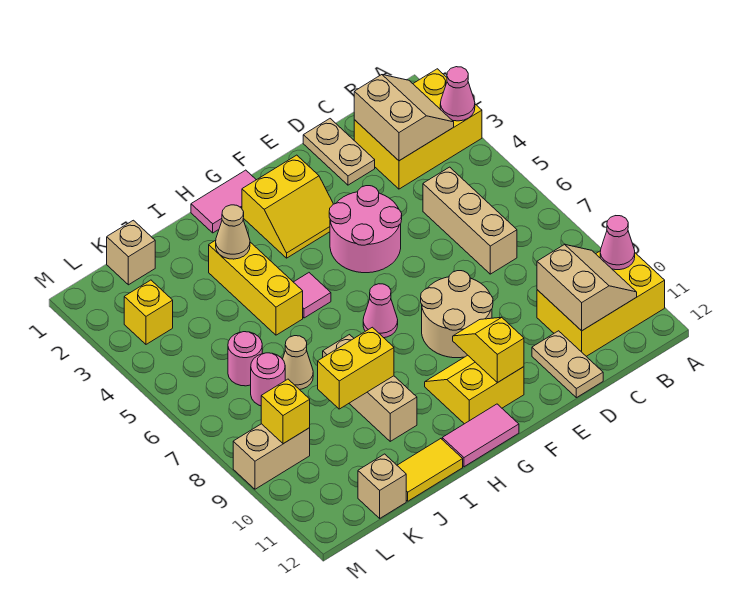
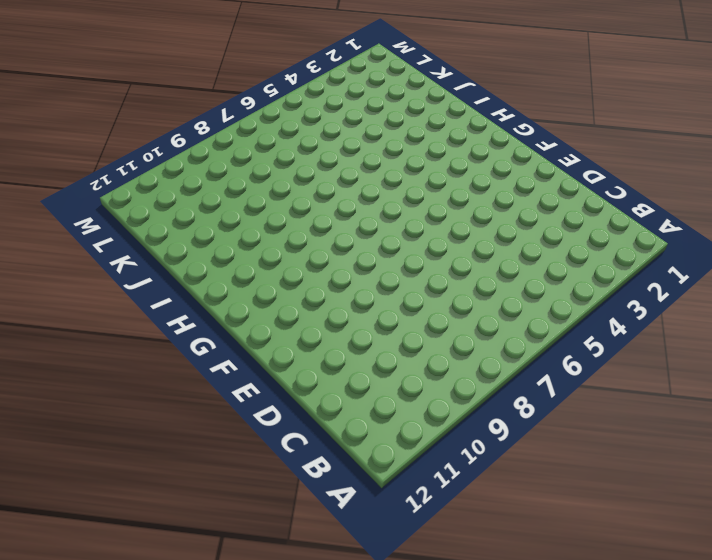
none -> yellow 2x3 brick [354,69,482,189]
none -> yellow 2x3 brick [537,251,665,356]
none -> tan 1x3 brick [423,167,517,274]
none -> tan 1x2 plate [303,119,375,185]

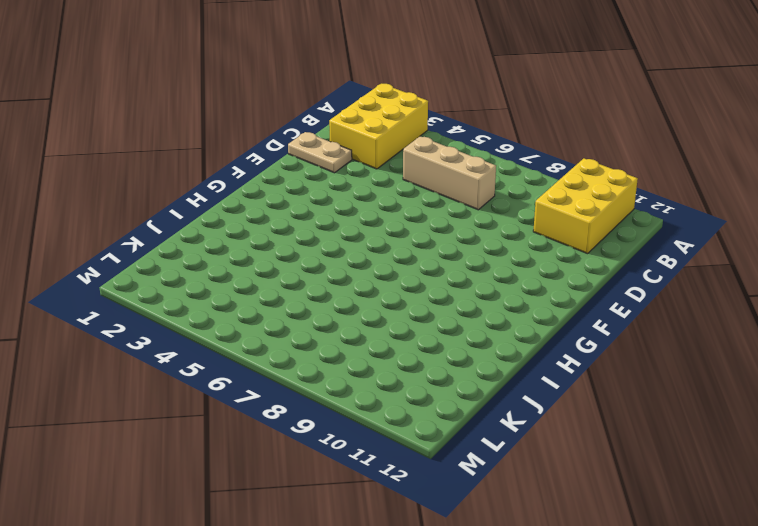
none -> tan 1x2 plate [532,331,603,398]
none -> pink 2x2 round brick [329,186,402,273]
none -> tan 2x2 round brick [421,271,493,358]
none -> yellow 2x2 slope [242,155,333,258]

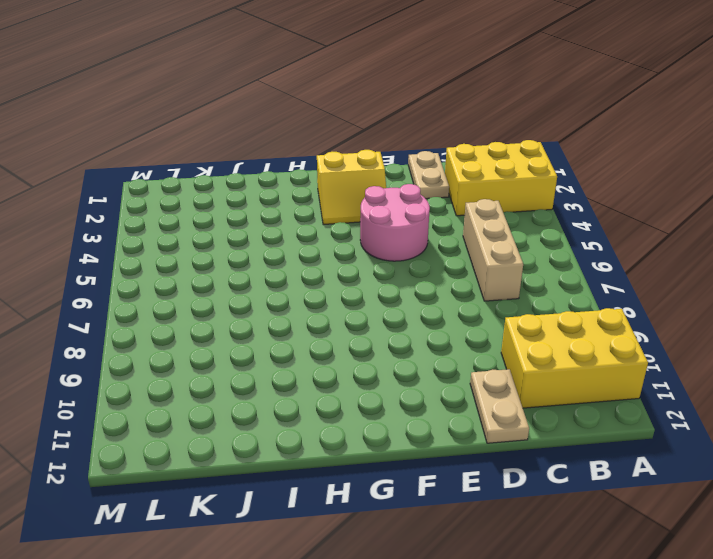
none -> tan 2x2 round brick [421,271,493,358]
none -> yellow 2x2 slope [425,355,524,424]
none -> pink 1x2 tile [191,170,256,233]
none -> pink 1x1 cone [363,284,398,338]

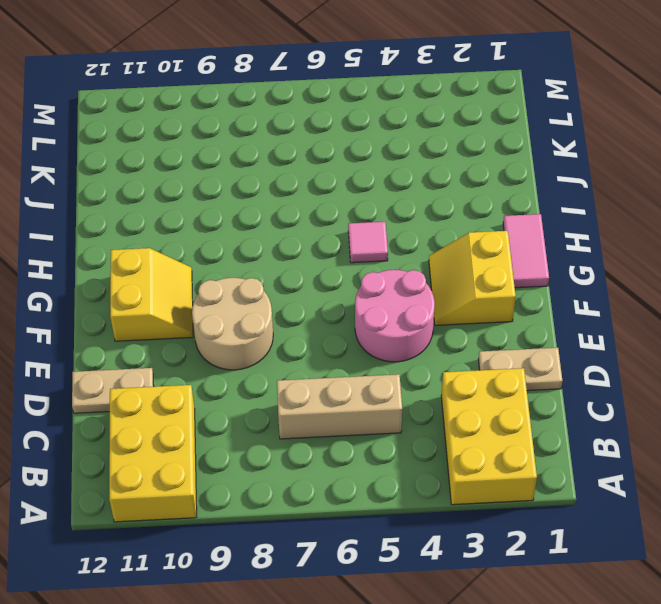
none -> pink 1x1 cone [363,284,398,338]
none -> pink 1x2 tile [442,404,519,467]
none -> yellow 1x3 brick [209,240,303,335]
none -> tan 1x3 brick [323,335,417,441]

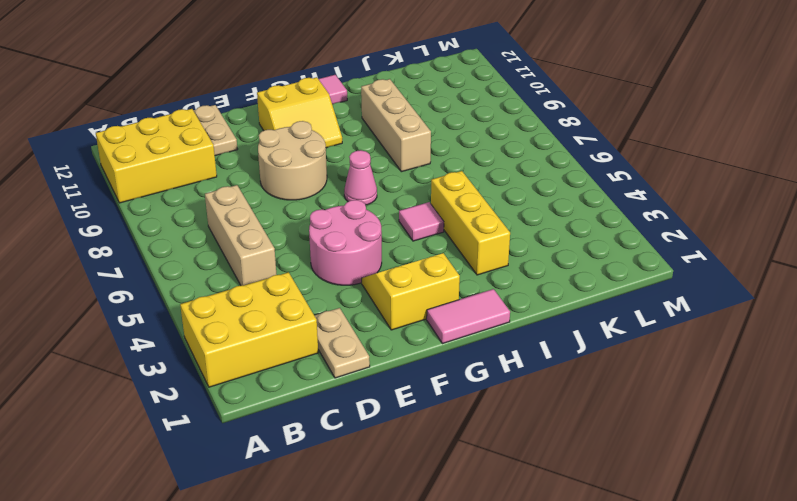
none -> yellow 1x2 tile [397,439,463,501]
none -> tan 1x1 cone [283,336,313,390]
none -> tan 1x1 brick [107,220,155,285]
none -> pink 1x1 round brick [228,332,262,386]

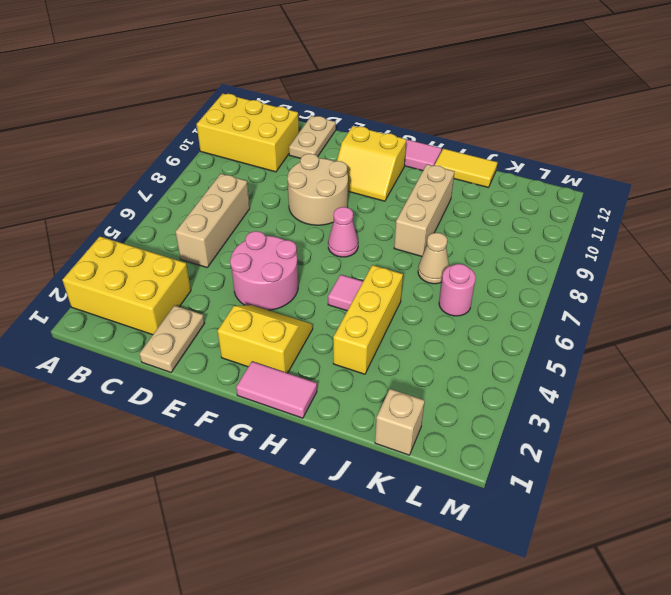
none -> pink 1x1 round brick [251,353,285,406]
none -> tan 1x1 brick [358,454,406,518]
none -> yellow 1x1 brick [124,280,173,344]
none -> tan 1x2 brick [233,424,310,489]

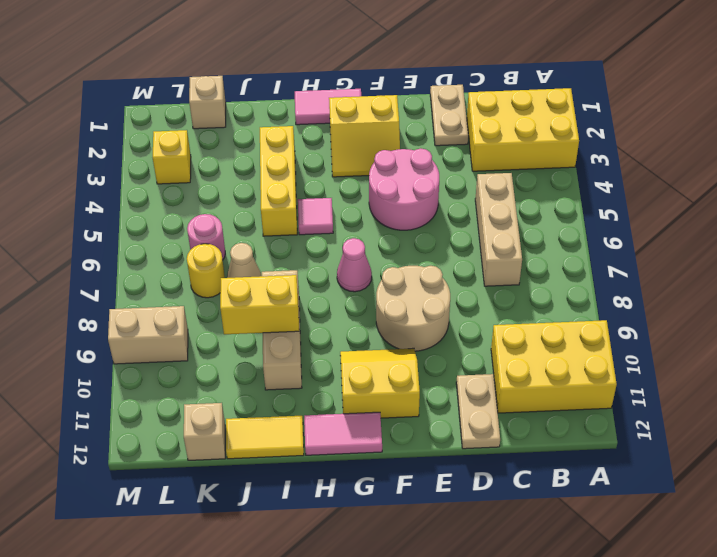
yellow 1x1 round brick [187,244,225,298] -> pink 1x1 round brick [251,353,285,406]
none -> pink 1x1 cone [440,67,475,121]
none -> pink 1x1 cone [600,216,635,270]
none -> tan 2x2 slope [354,75,454,161]
none -> tan 2x2 slope [537,244,637,331]

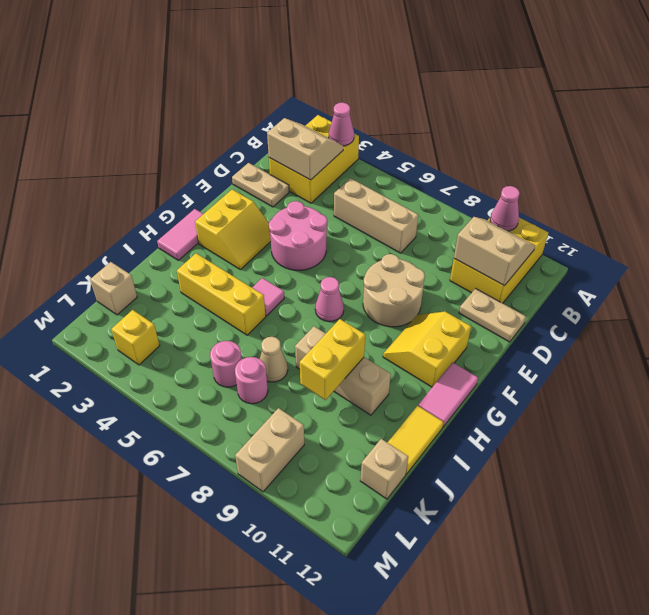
none -> yellow 1x2 slope [453,317,524,383]
none -> tan 1x1 cone [216,205,250,259]
none -> yellow 1x1 brick [261,379,310,444]

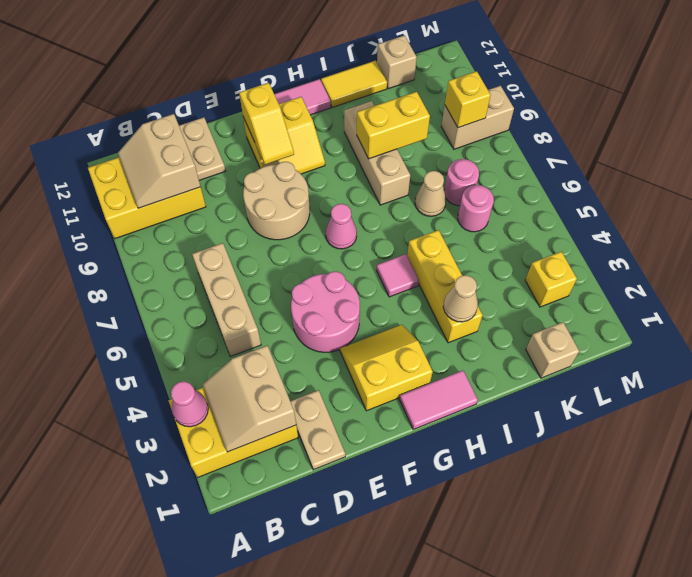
none -> pink 1x1 cone [600,216,635,270]

